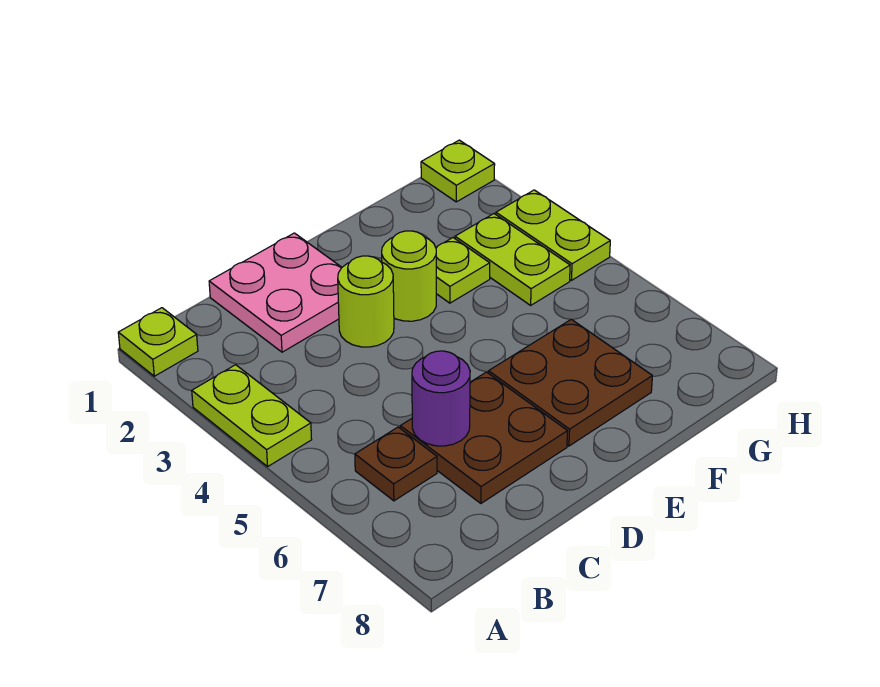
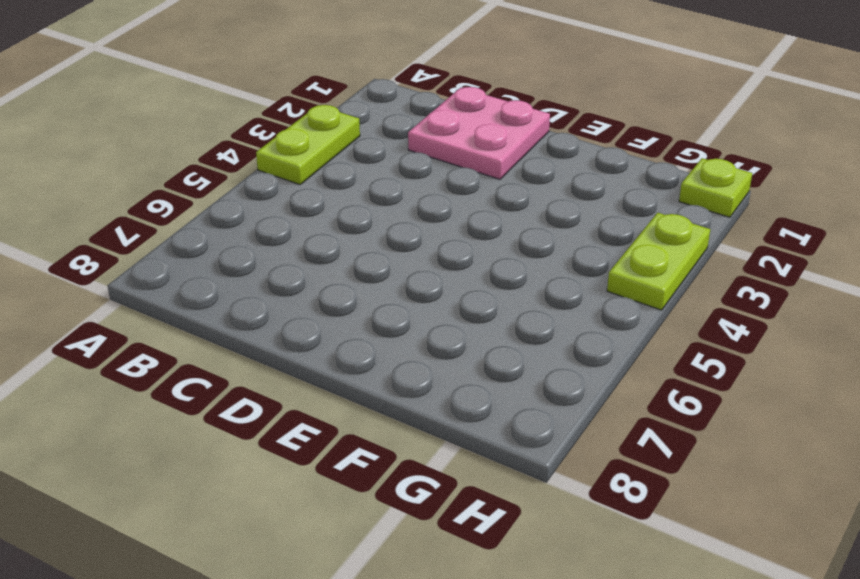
none -> lime 1x1 plate [118,308,198,376]
none -> brown 1x1 plate [355,427,437,501]
none -> brown 2x2 plate [400,372,567,503]

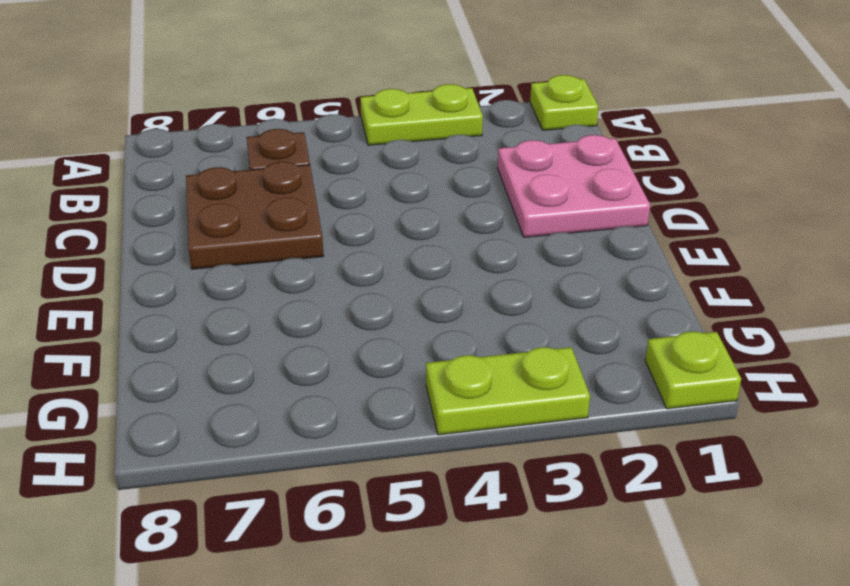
none -> lime 1x1 round brick [338,256,394,347]
none -> lime 1x1 round brick [382,231,436,321]
none -> brown 2x2 plate [489,319,652,446]

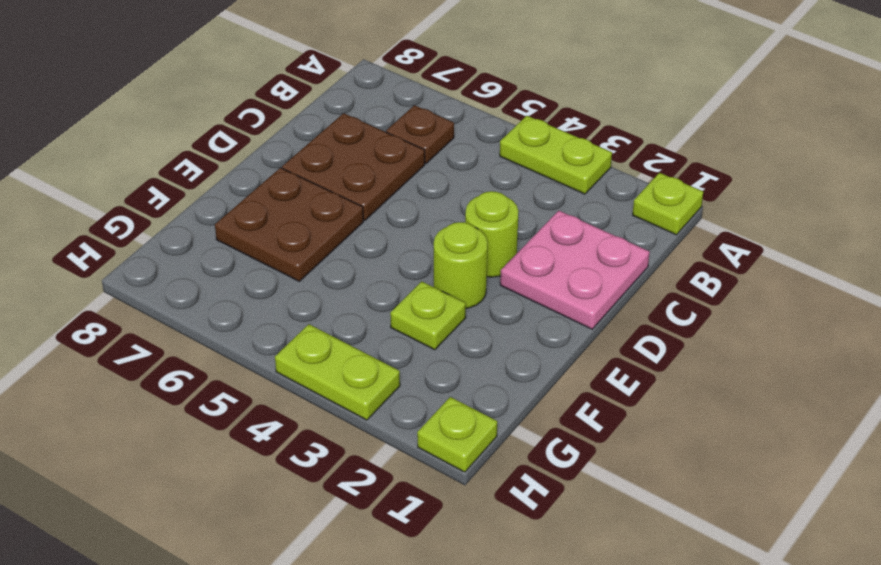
none -> lime 1x2 plate [455,214,570,305]
none -> purple 1x1 round brick [412,351,470,446]

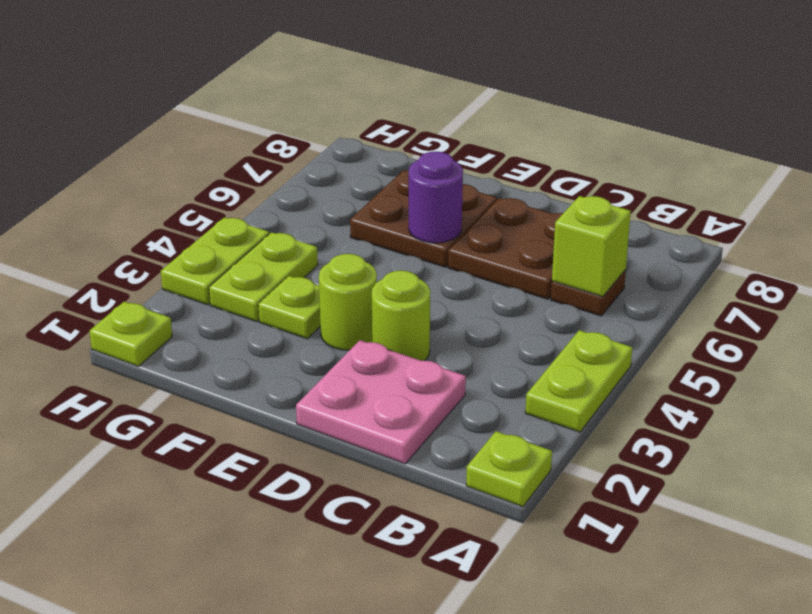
lime 1x1 brick [552,196,631,297] -> none
purple 1x1 round brick [409,152,463,243] -> purple 1x1 round brick moved to [412,351,470,446]

